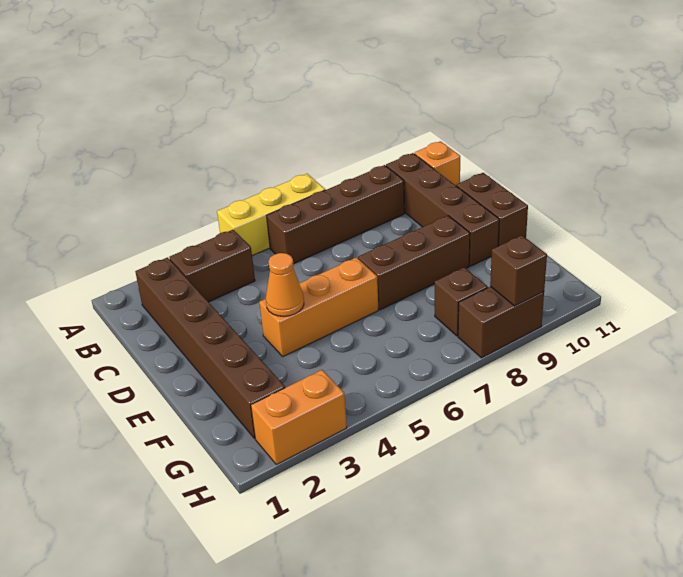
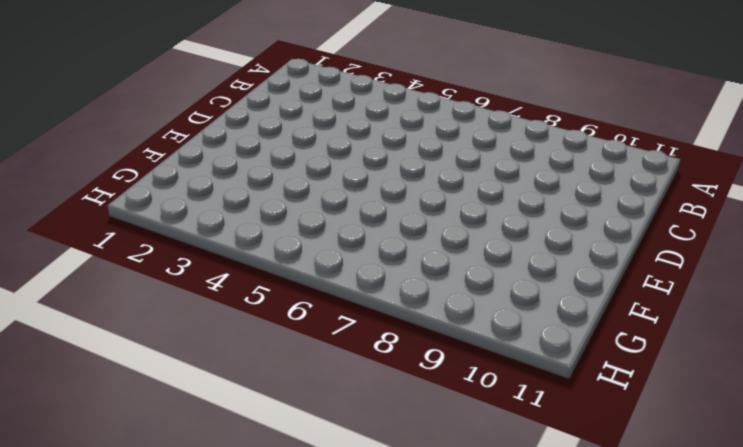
none -> yellow 1x3 brick [217,174,325,256]
none -> brown 1x6 brick [135,258,285,438]
none -> brown 1x2 brick [169,230,255,302]

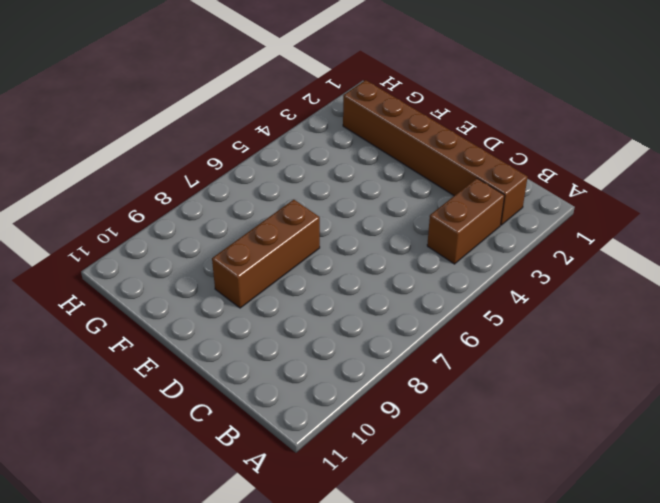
none -> yellow 1x3 brick [217,174,325,256]
none -> brown 1x4 brick [267,165,405,264]
none -> brown 1x4 brick [386,153,499,266]

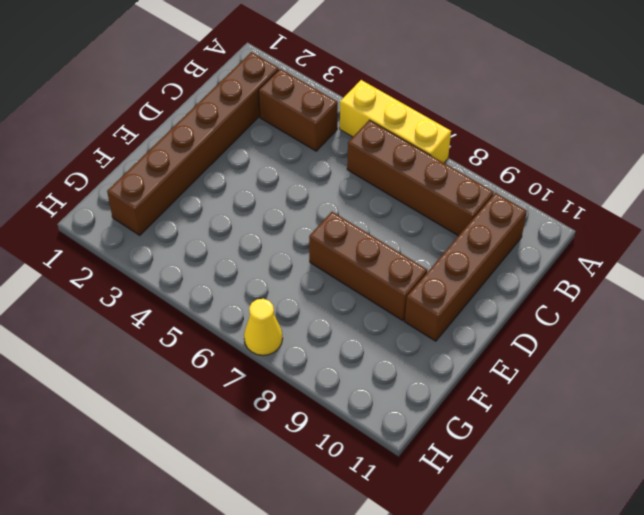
yellow 1x1 cone [244,299,283,355] -> none
none -> orange 1x1 brick [414,141,460,185]
none -> brown 1x2 brick [456,173,528,246]
none -> orange 1x3 brick [259,257,378,356]

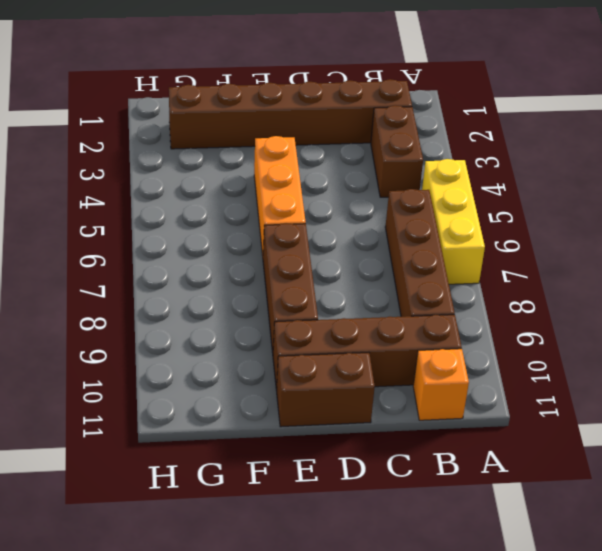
none -> brown 1x1 brick [435,267,488,336]
none -> orange 1x2 brick [251,370,347,465]
none -> brown 1x2 brick [458,287,544,358]

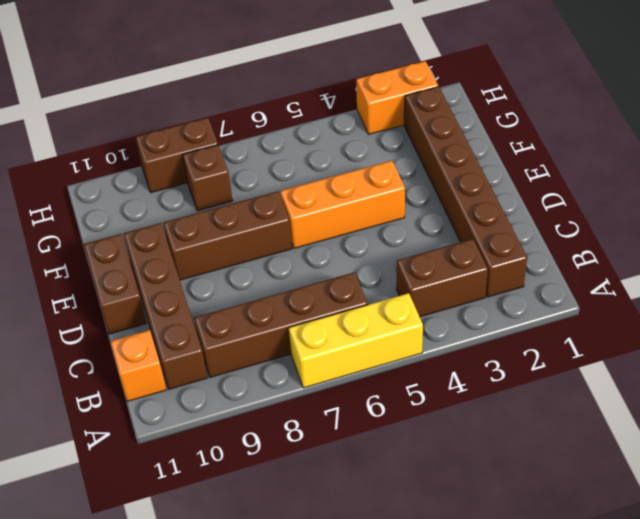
none -> orange 1x1 cone [266,253,304,317]
none -> brown 1x1 brick [490,235,547,306]

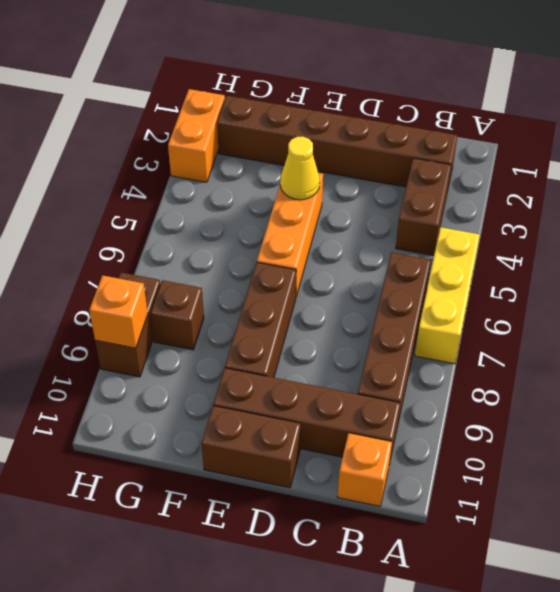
yellow 1x1 cone [280,137,320,200] -> orange 1x1 cone [266,253,304,317]
orange 1x1 brick [89,275,148,348] -> brown 1x1 brick [490,235,547,306]

